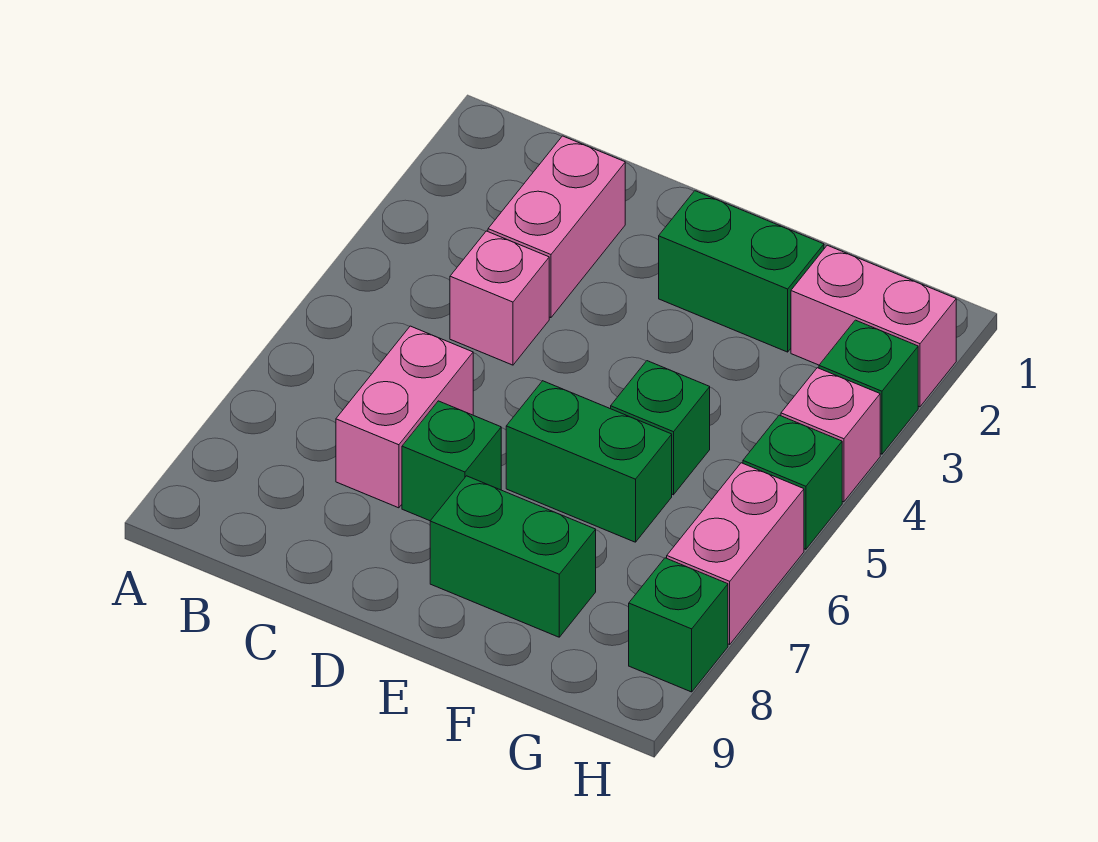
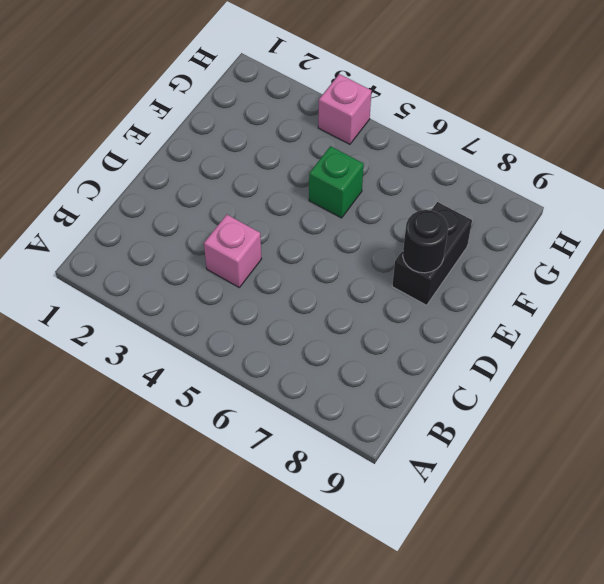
black 1x2 brick [392,202,472,305] -> green 1x2 brick [430,476,596,637]
black 1x1 round brick [403,210,448,273] -> none
none -> pink 1x2 brick [488,136,625,318]
none -> pink 1x2 brick [336,326,473,508]
none -> green 1x1 brick [402,401,501,521]

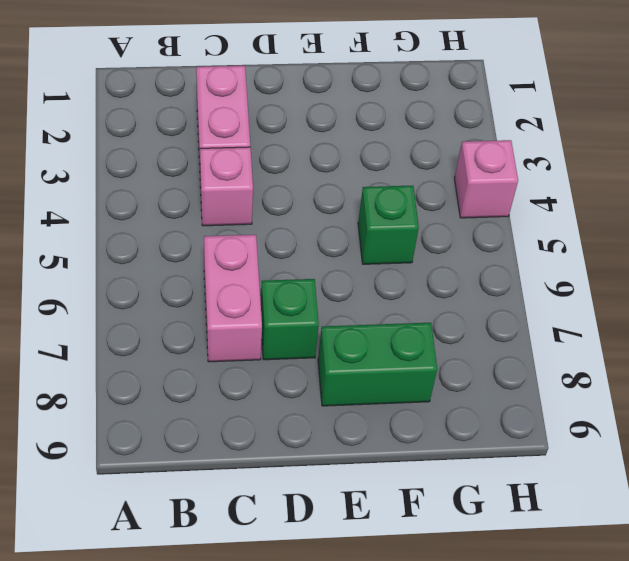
none -> green 1x2 brick [659,191,824,352]
none -> green 1x2 brick [506,381,672,542]
none -> pink 1x2 brick [791,245,956,407]

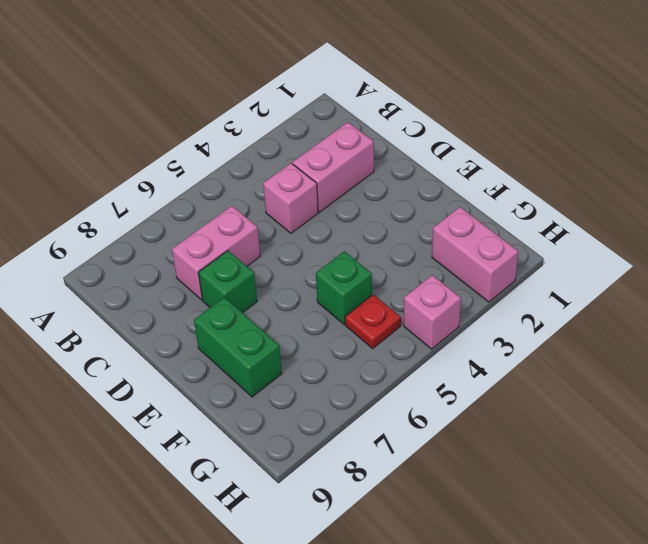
red 1x1 plate [345,294,401,348] -> none
none -> green 1x2 brick [659,191,824,352]
none -> green 1x2 brick [506,381,672,542]
none -> green 1x1 brick [819,320,918,454]

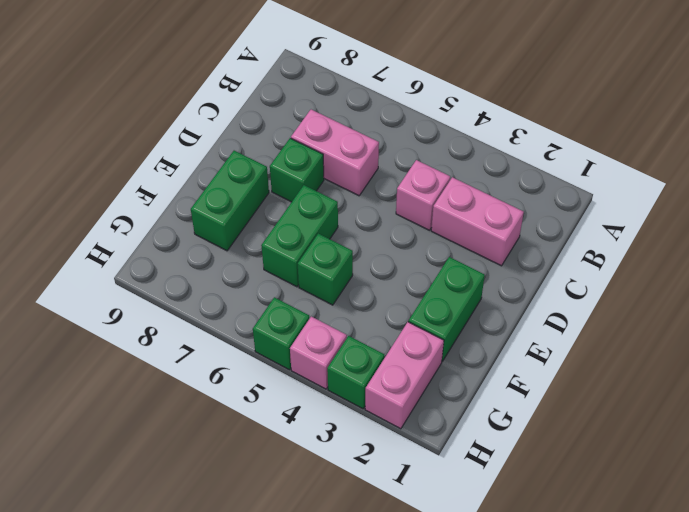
none -> pink 1x2 brick [667,463,804,644]
none -> green 1x1 brick [629,558,728,692]

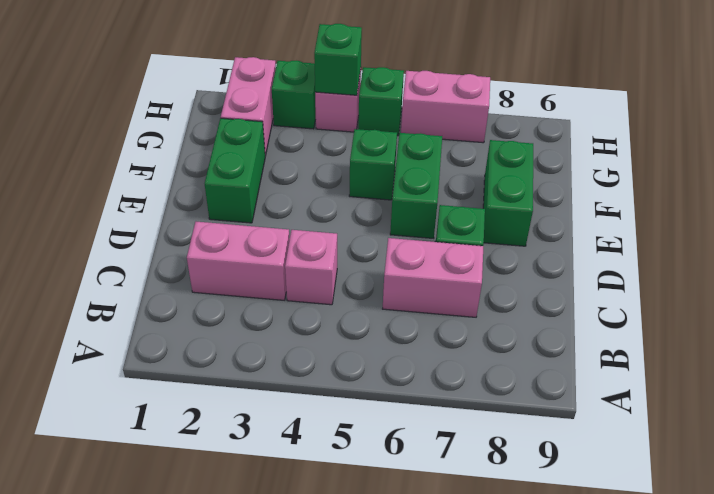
green 1x1 brick [314,24,362,95] -> green 1x1 brick moved to [629,558,728,692]

